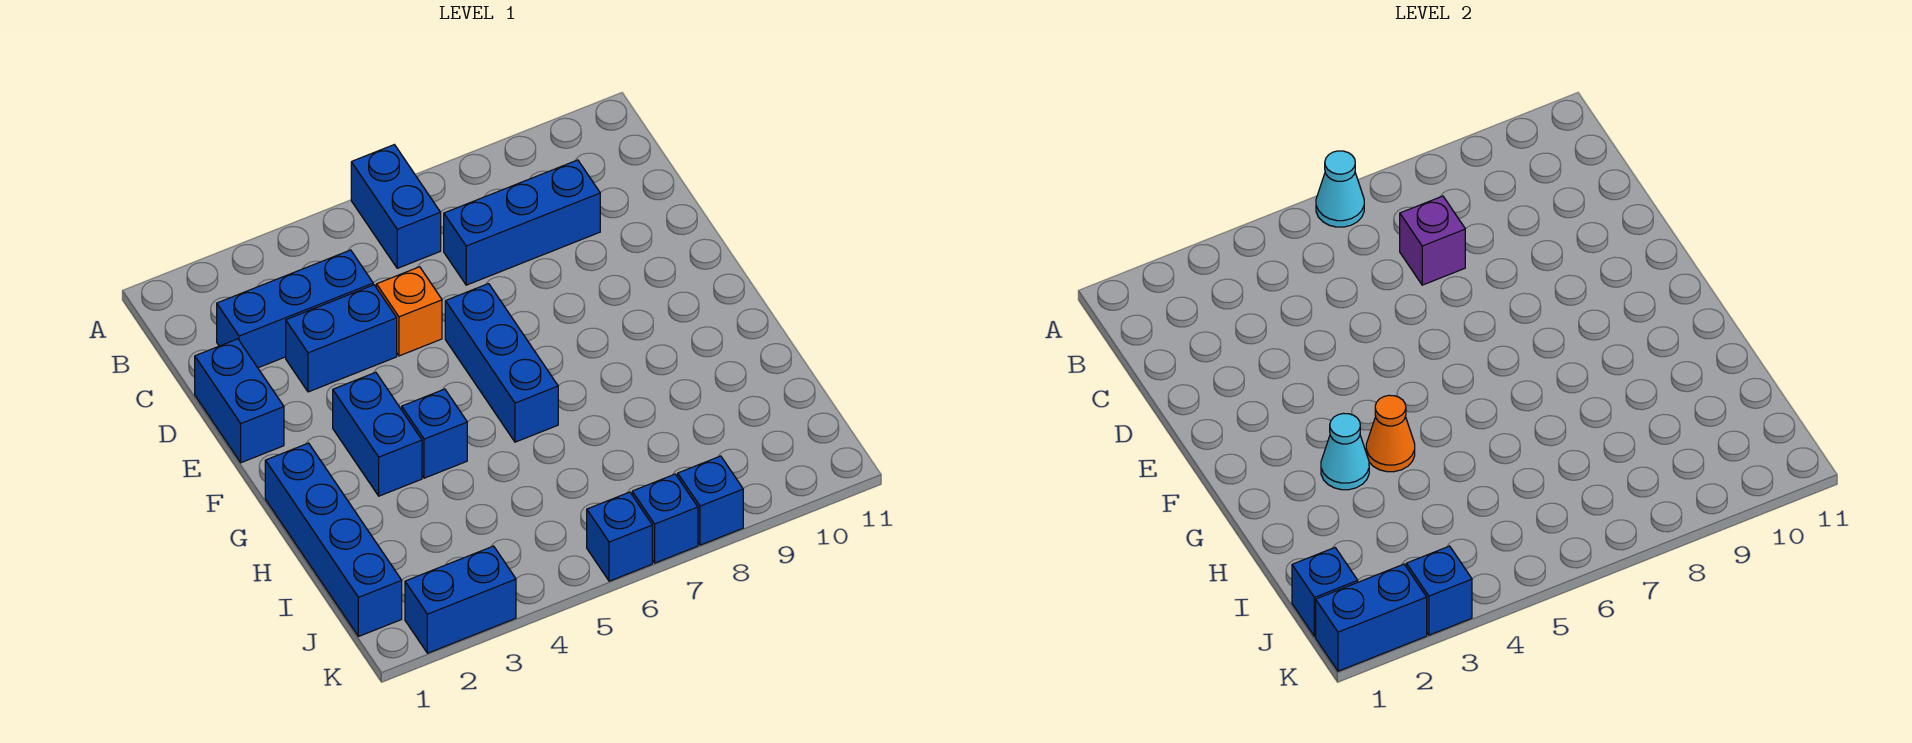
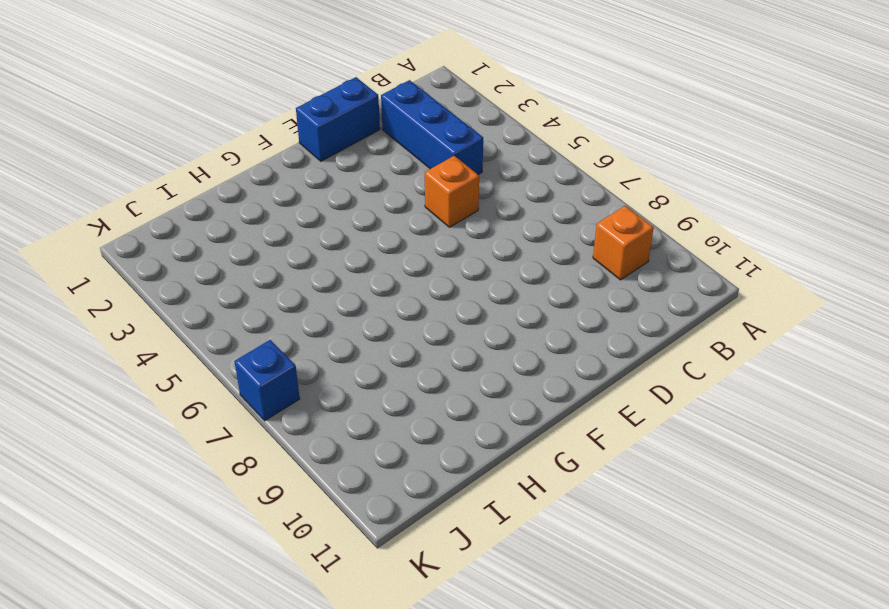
orange 1x1 brick [593,206,654,280] -> none
none -> blue 1x2 brick [351,145,441,268]
none -> blue 1x3 brick [444,160,600,285]
none -> blue 1x2 brick [286,285,397,392]

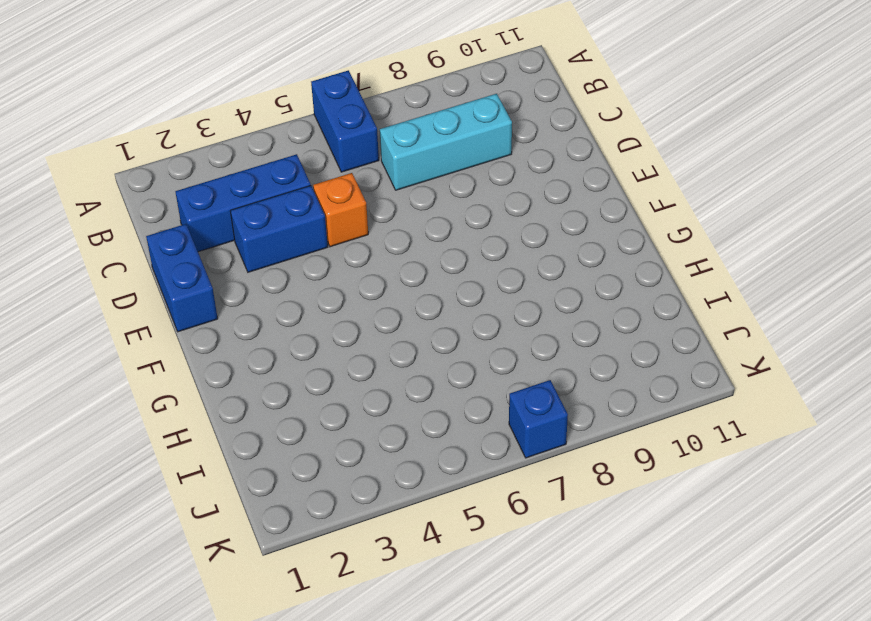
cyan 1x3 brick [380,94,512,190] -> blue 1x3 brick [444,160,600,285]
none -> blue 1x3 brick [445,284,558,442]
none -> blue 1x2 brick [333,372,422,496]
none -> blue 1x4 brick [265,443,402,637]

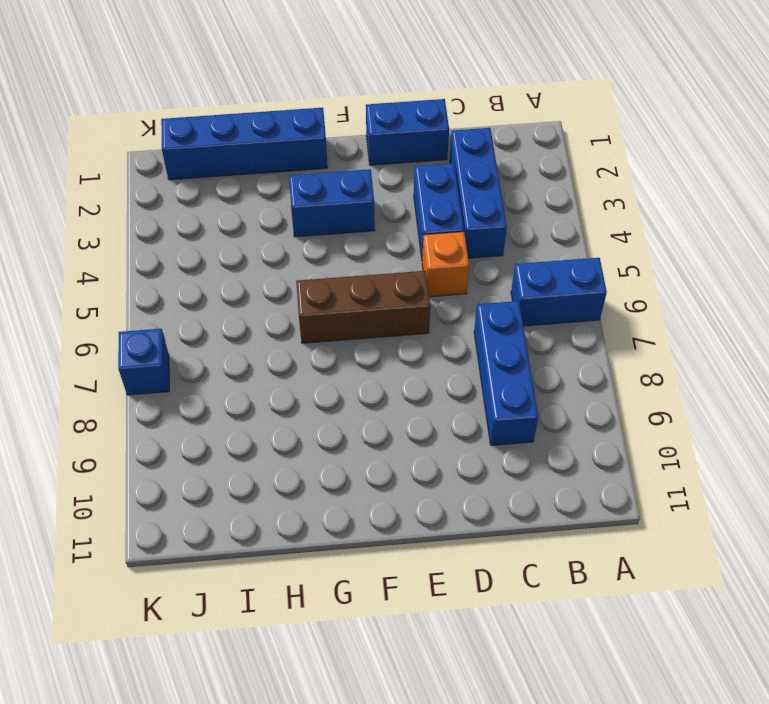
brown 1x3 brick [296,271,430,343] -> blue 1x3 brick [445,284,558,442]
none -> blue 1x1 brick [402,389,467,478]
none -> blue 1x2 brick [405,546,516,653]
none -> blue 1x1 brick [587,492,652,581]

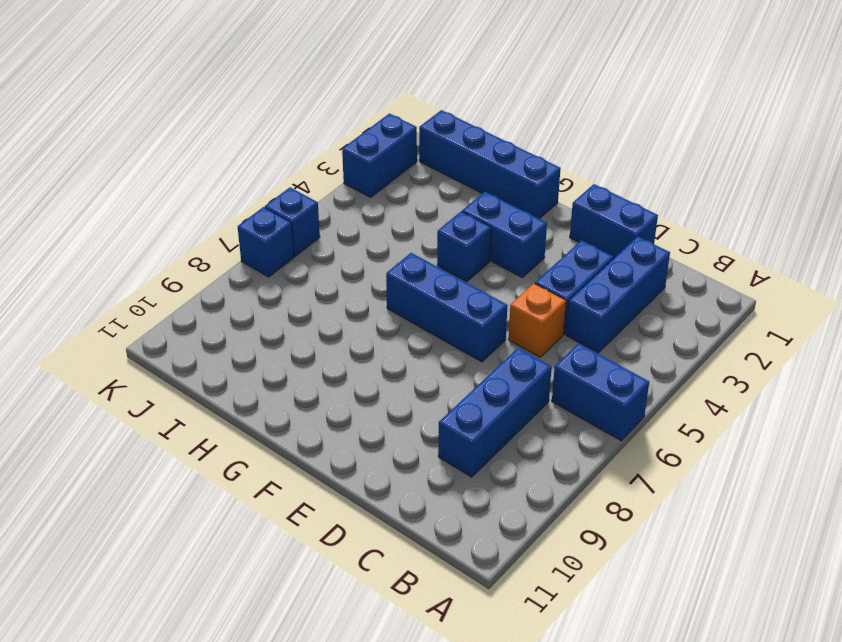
none -> blue 1x1 brick [678,456,743,545]
none -> cyan 1x1 cone [1316,151,1364,227]
none -> purple 1x1 brick [1400,196,1465,285]

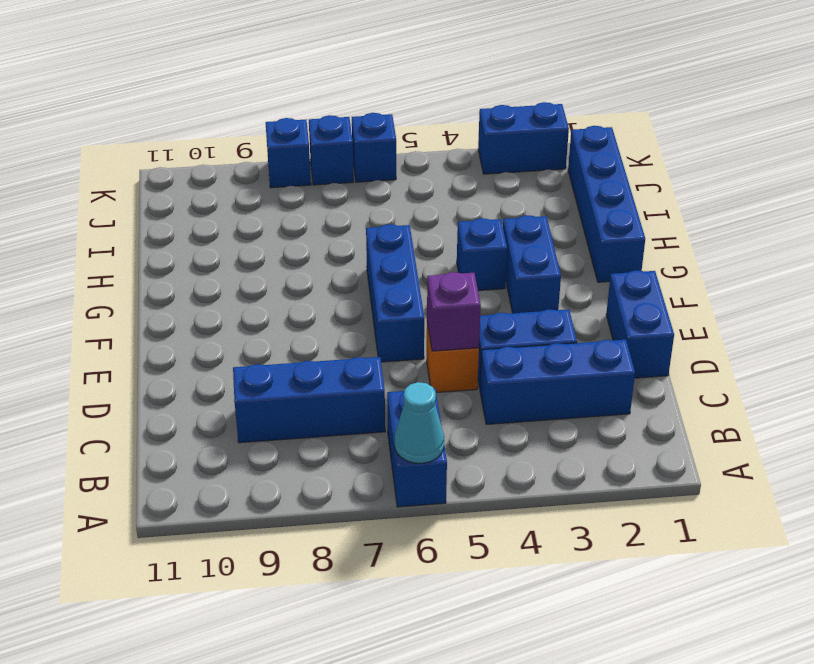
purple 1x1 brick [427,272,481,351] -> purple 1x1 brick moved to [1400,196,1465,285]
none -> cyan 1x1 cone [1321,413,1369,490]
none -> orange 1x1 cone [1366,395,1415,472]
none -> blue 1x1 brick [1292,548,1358,637]

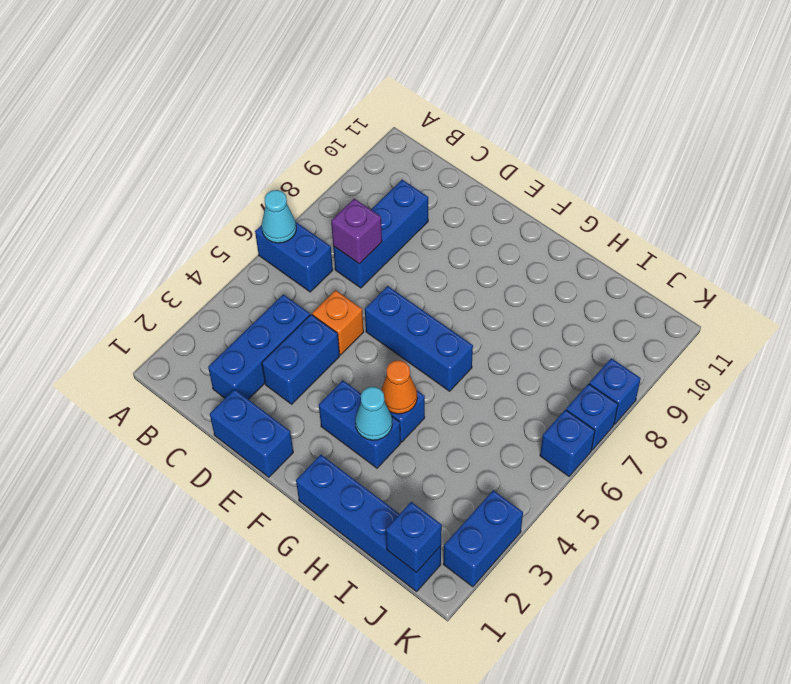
none -> blue 1x2 brick [1316,564,1427,671]
none -> blue 1x1 brick [1406,546,1472,635]

